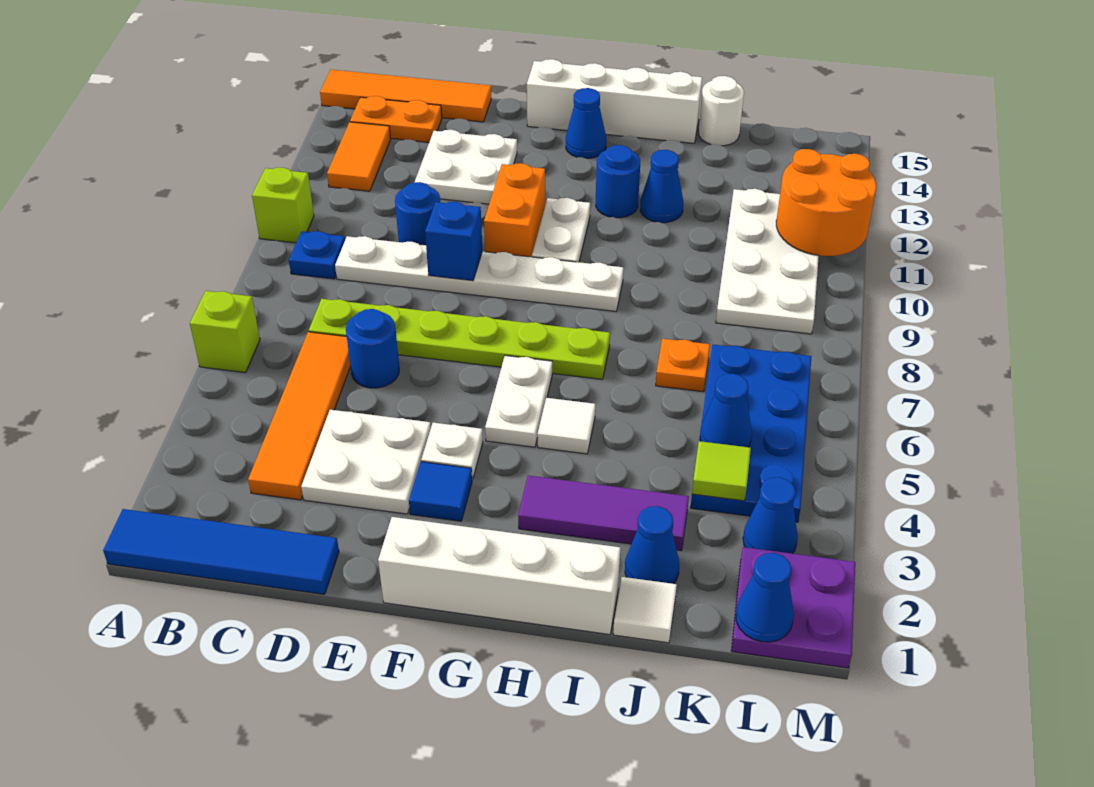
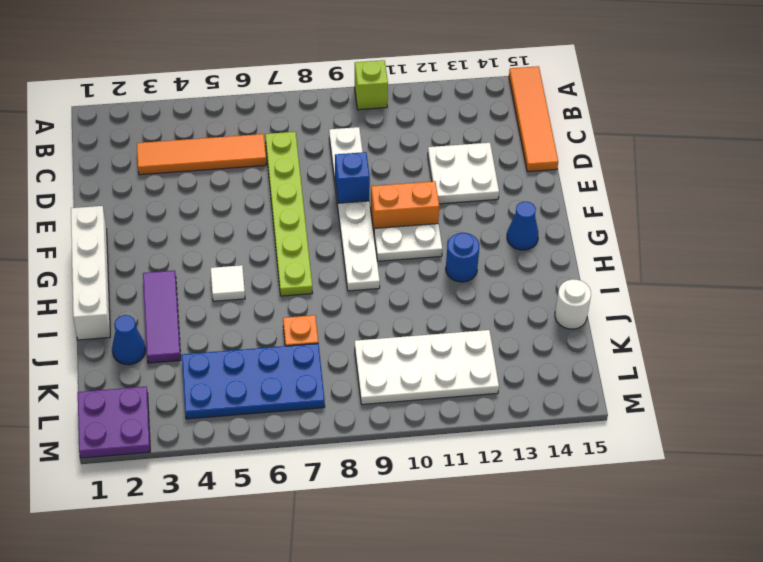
none -> blue 1x4 tile [103,509,339,594]
none -> lime 1x1 brick [190,291,260,373]
none -> blue 1x1 plate [289,231,345,279]
none -> orange 1x2 tile [327,122,391,191]

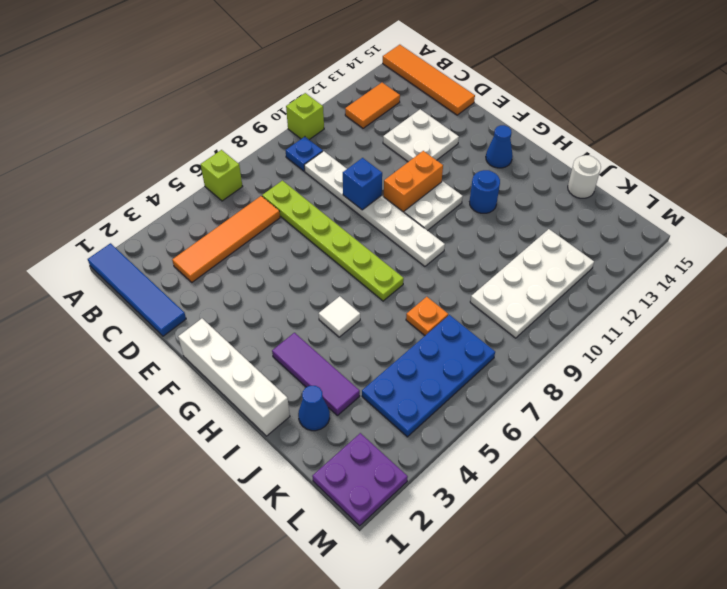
none -> orange 1x2 plate [350,96,442,142]
none -> white 2x2 plate [301,410,431,514]
none -> blue 1x1 round brick [346,309,399,388]
none -> blue 1x1 round brick [395,182,440,245]

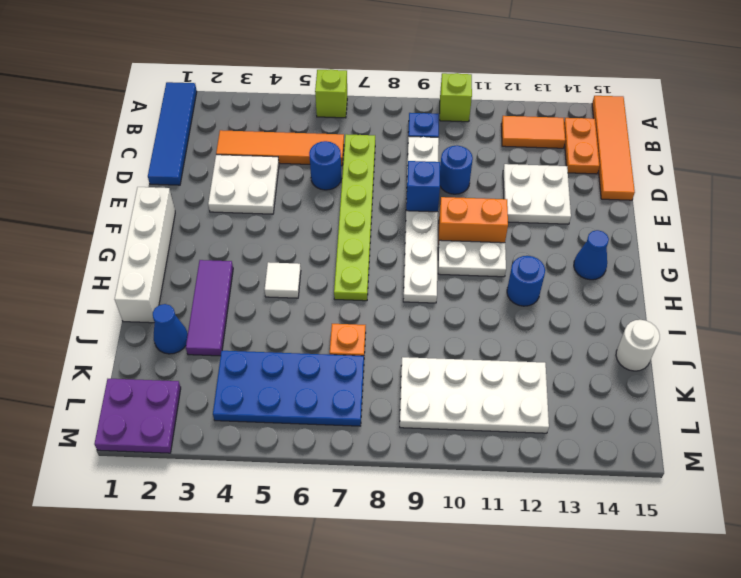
none -> blue 1x1 tile [409,462,472,521]
none -> white 1x1 plate [421,423,483,480]
none -> white 1x4 brick [527,59,702,143]
none -> white 1x2 plate [485,356,552,447]

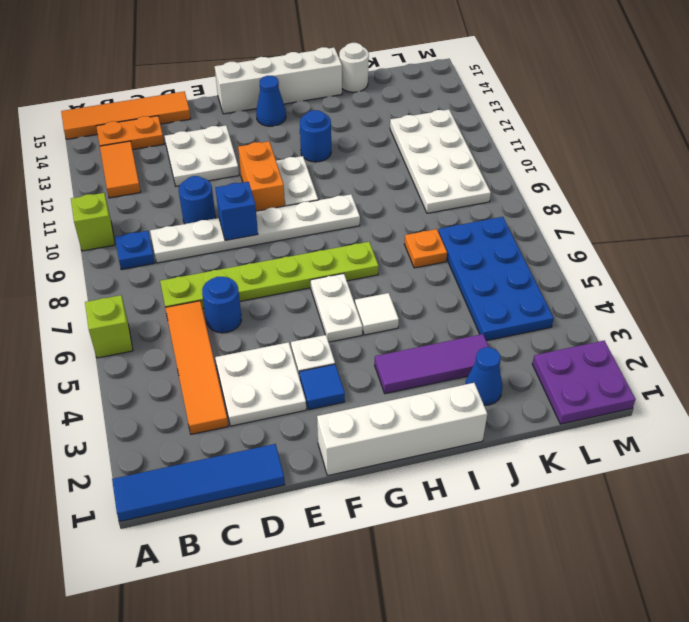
none -> blue 1x1 cone [640,150,683,223]
none -> white 1x1 tile [613,577,677,643]
none -> blue 1x1 cone [743,477,798,554]
none -> lime 1x1 tile [692,441,751,501]

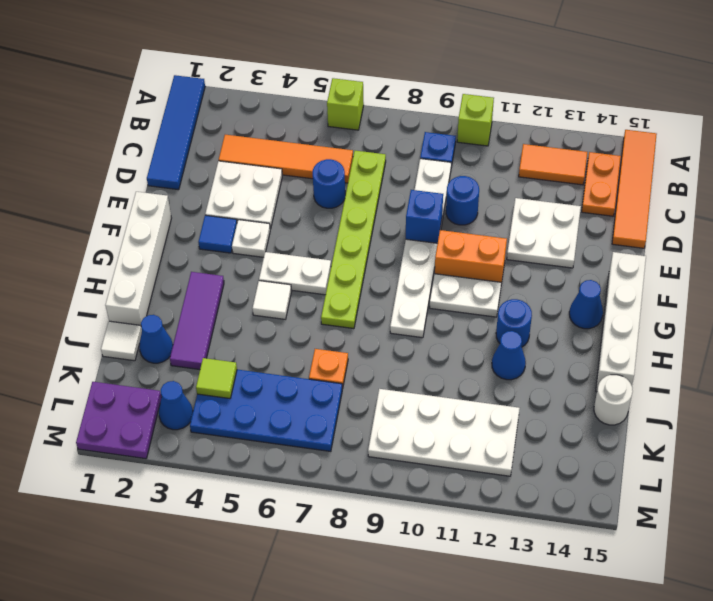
none -> blue 1x1 cone [700,374,752,447]
none -> blue 1x1 cone [736,553,794,642]
none -> orange 2x2 round brick [776,149,876,256]

